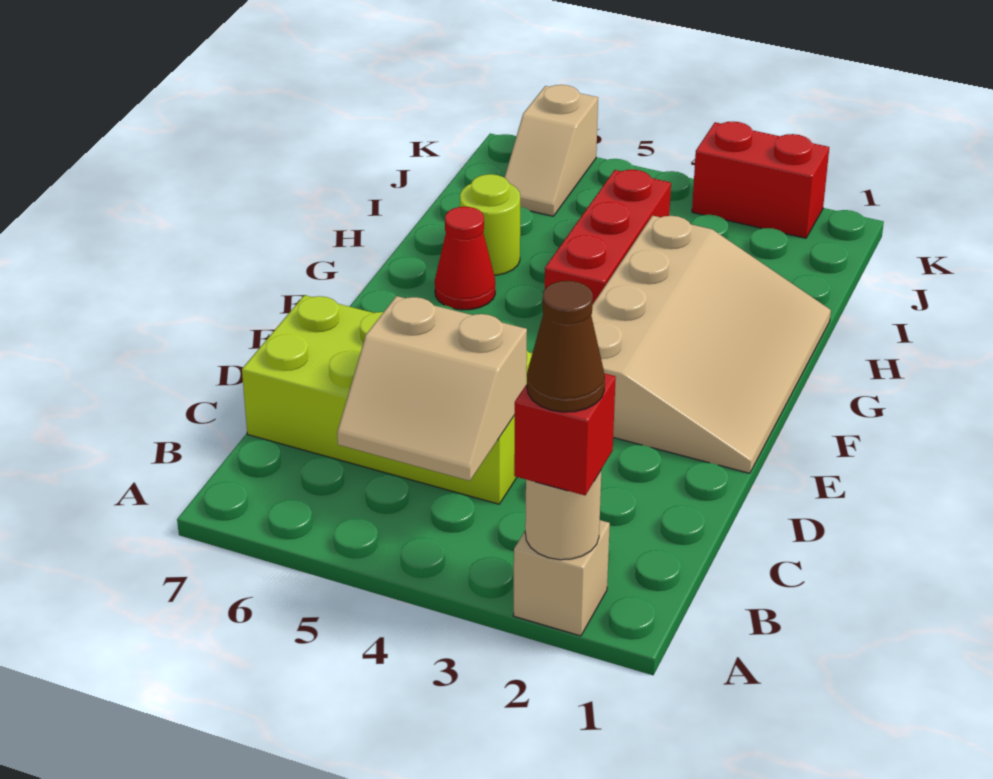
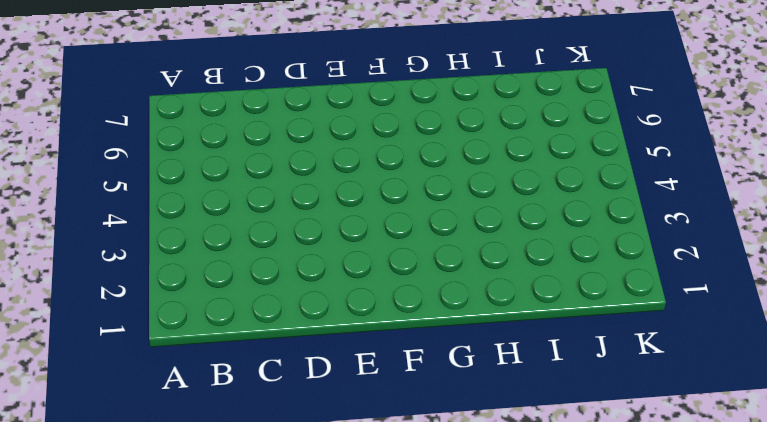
none -> tan 1x1 brick [513,520,610,636]
none -> lime 2x4 brick [242,295,532,504]
none -> tan 3x4 slope [591,215,831,473]

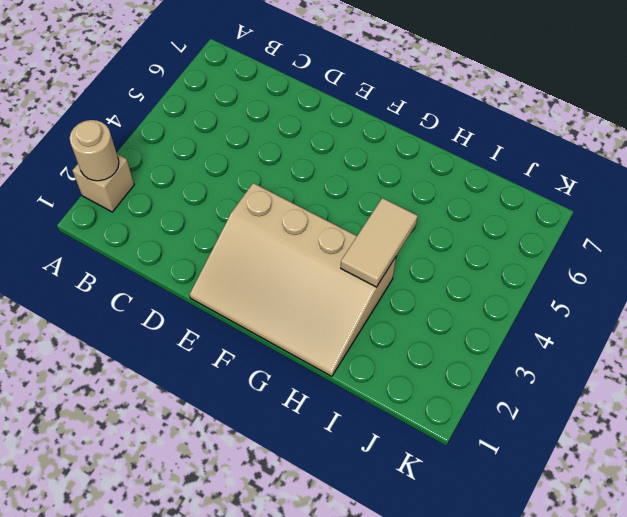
tan 1x2 tile [341,198,418,287] -> none
none -> lime 2x4 brick [242,295,532,504]
none -> red 1x3 brick [545,170,671,305]
none -> red 1x1 cone [435,207,495,310]

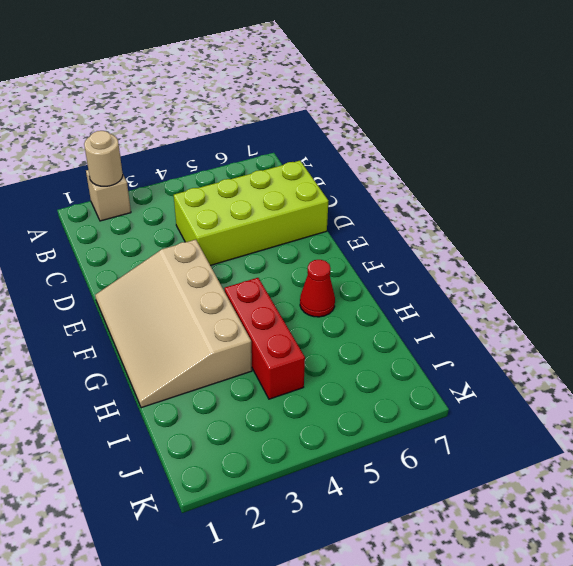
none -> lime 1x1 round brick [460,174,520,275]
none -> tan 1x2 slope [504,85,598,216]
none -> red 1x2 brick [692,121,829,238]

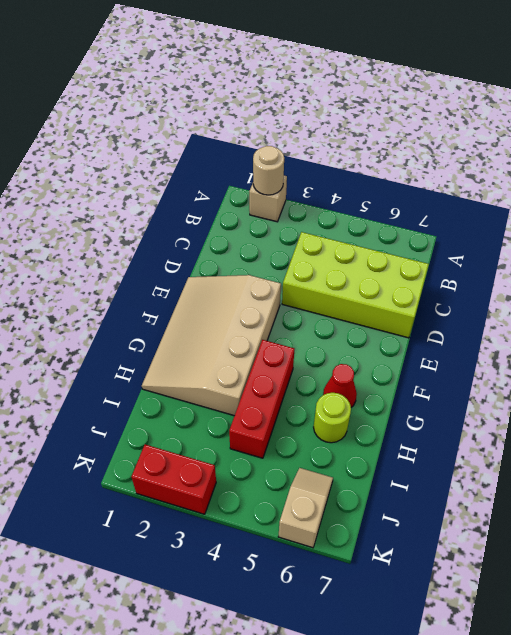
none -> tan 2x2 slope [337,296,527,481]
none -> red 1x1 brick [514,374,616,495]
none -> brown 1x1 cone [527,281,605,412]

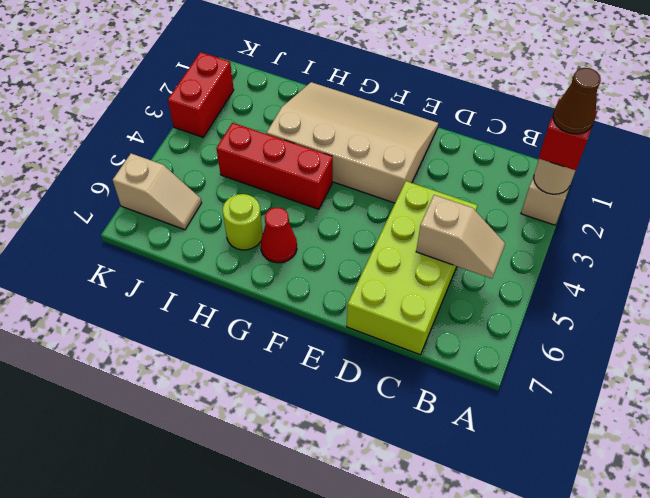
tan 1x2 slope [416,195,505,279] -> tan 2x2 slope [337,296,527,481]

